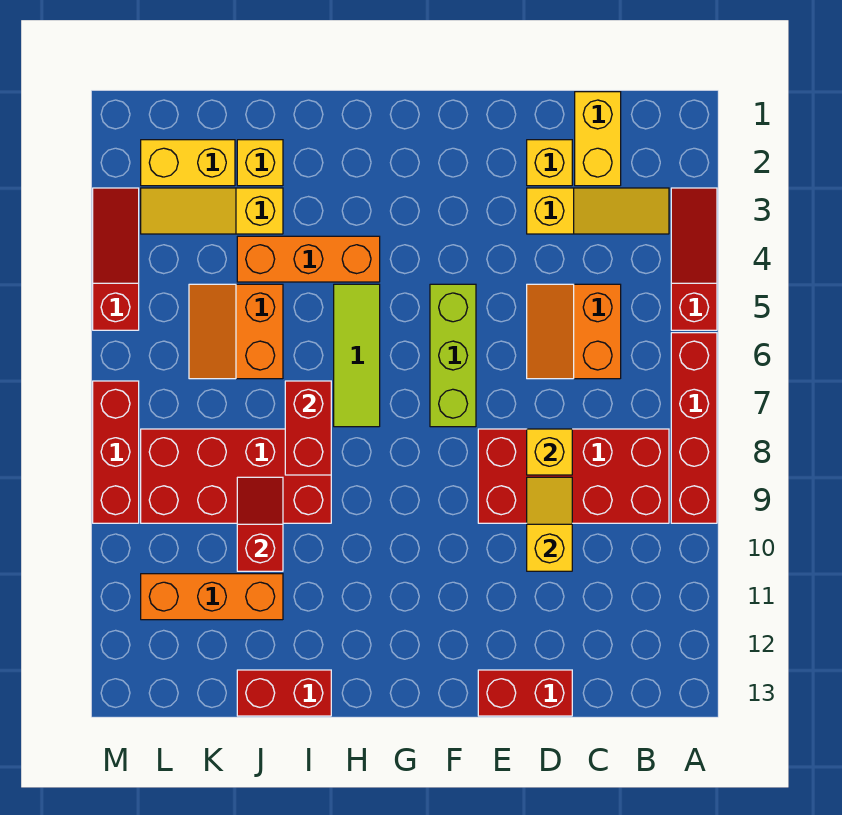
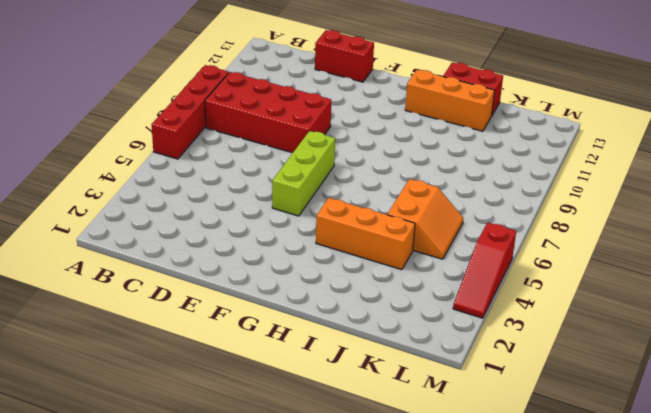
orange 1x3 brick [405,70,495,131] -> orange 1x3 brick moved to [141,574,283,620]
none -> red 1x3 slope [671,188,717,330]
none -> yellow 1x3 slope [527,188,669,234]
none -> yellow 1x2 brick [575,92,621,186]

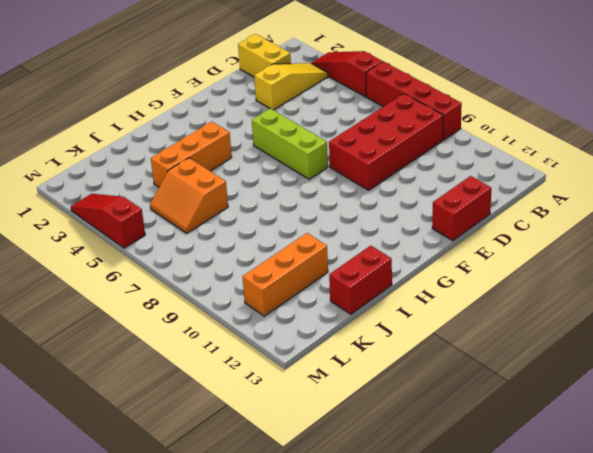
none -> orange 2x2 slope [527,284,621,379]
none -> yellow 1x1 brick [527,140,572,186]
none -> lime 1x3 tile [334,284,380,427]

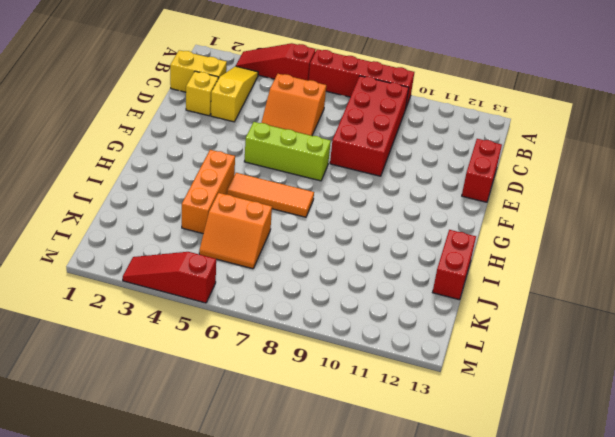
orange 1x3 tile [227,173,314,217] -> lime 1x3 tile [334,284,380,427]
none -> red 2x4 brick [141,429,331,523]
none -> yellow 1x1 brick [237,140,283,186]
none -> yellow 1x3 slope [141,188,283,234]

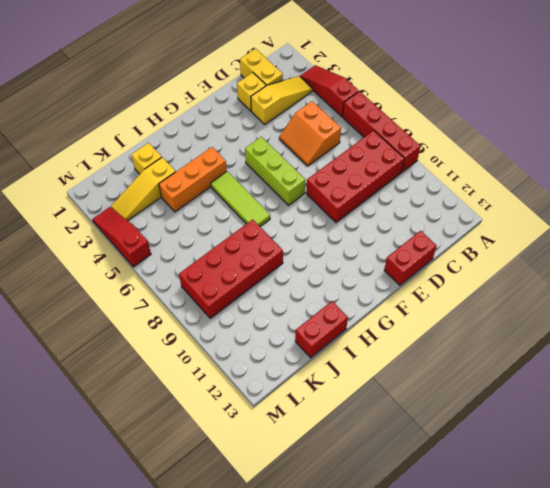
none -> orange 2x2 slope [189,284,283,379]
none -> orange 1x3 brick [141,574,283,620]
none -> yellow 1x2 brick [141,140,235,186]

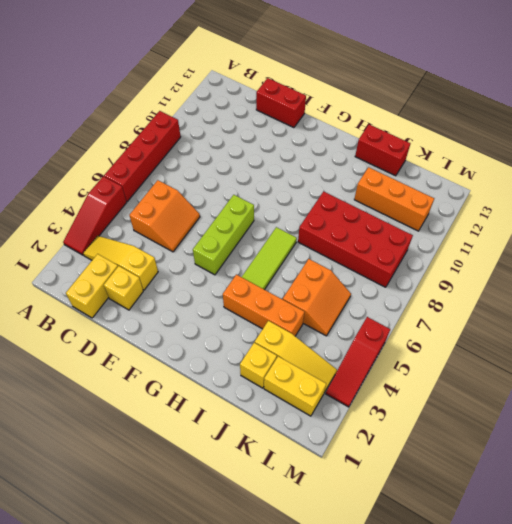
none -> red 2x4 brick [478,429,669,523]
none -> red 1x3 brick [93,381,139,523]
none -> yellow 1x1 brick [527,429,572,475]

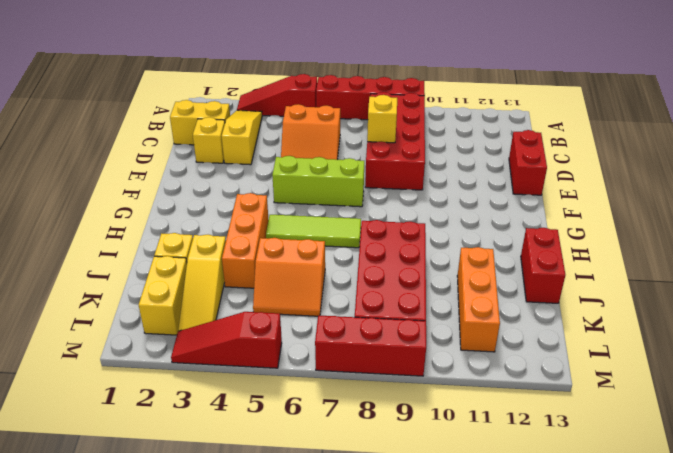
none -> yellow 1x2 slope [527,477,572,571]
none -> red 1x2 brick [285,381,331,475]
none -> red 1x2 slope [237,477,283,571]

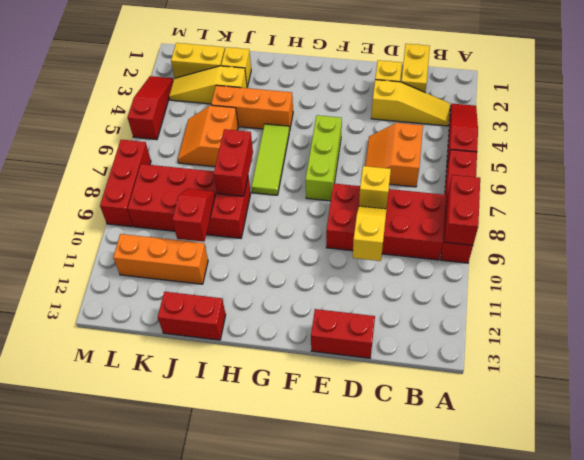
red 1x2 brick [445,175,480,245] -> none

